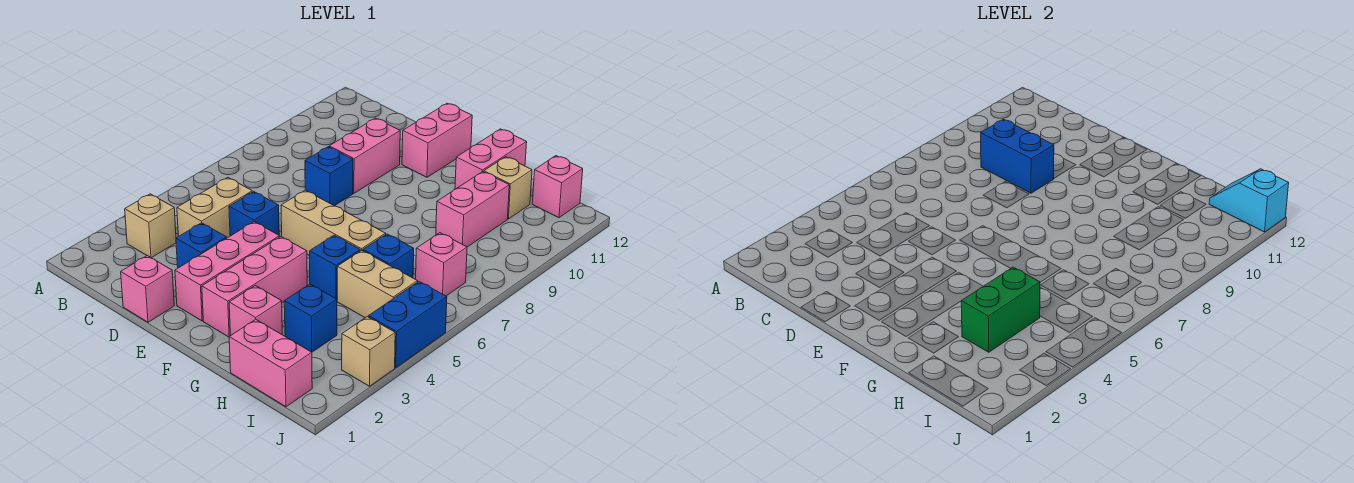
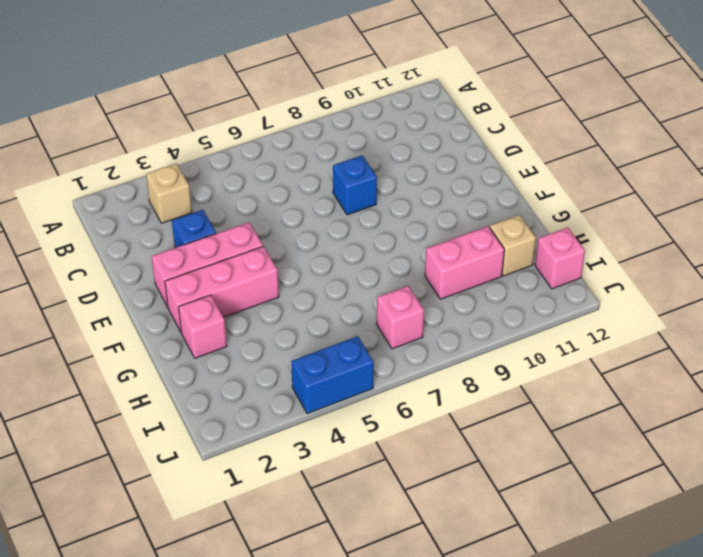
none -> tan 1x2 brick [177,178,252,238]
none -> pink 1x1 brick [121,256,174,322]
none -> blue 1x1 brick [229,192,279,236]

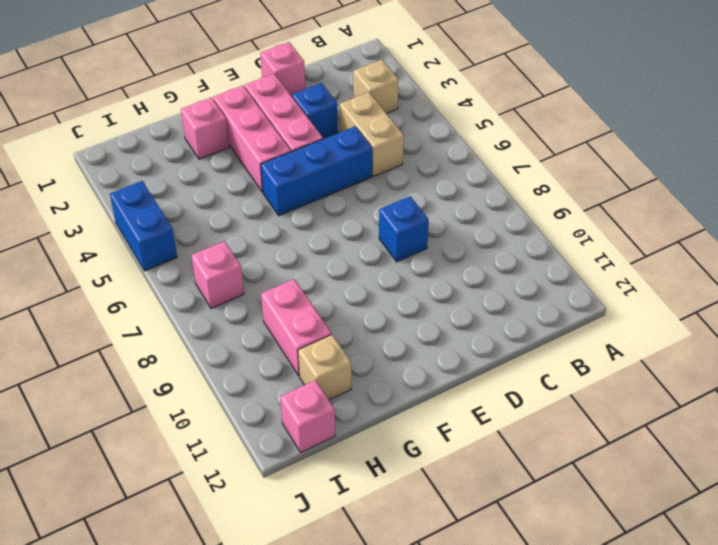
blue 1x3 brick [261,126,372,215] -> blue 1x1 brick [229,192,279,236]
none -> pink 1x2 brick [329,118,400,193]
none -> tan 1x3 brick [281,190,386,256]
none -> pink 1x2 brick [402,103,472,177]

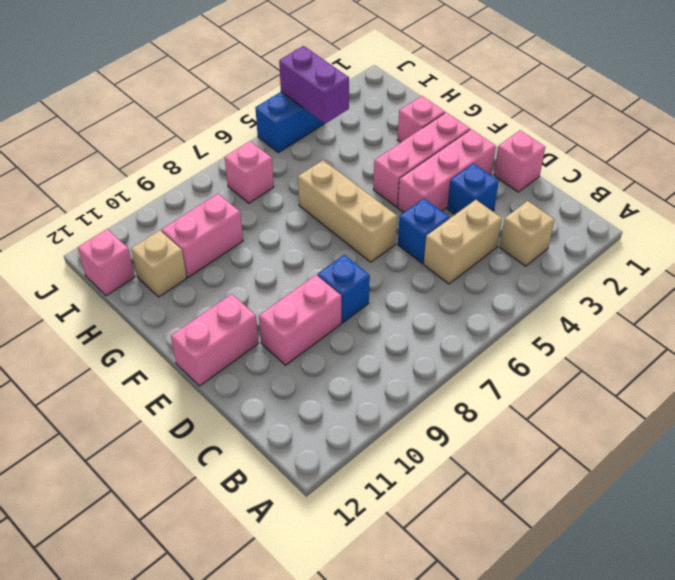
purple 1x2 brick [279,46,349,124] -> none
none -> blue 1x1 brick [310,235,360,299]
none -> pink 1x2 brick [455,129,527,189]
none -> pink 1x2 brick [229,319,312,407]

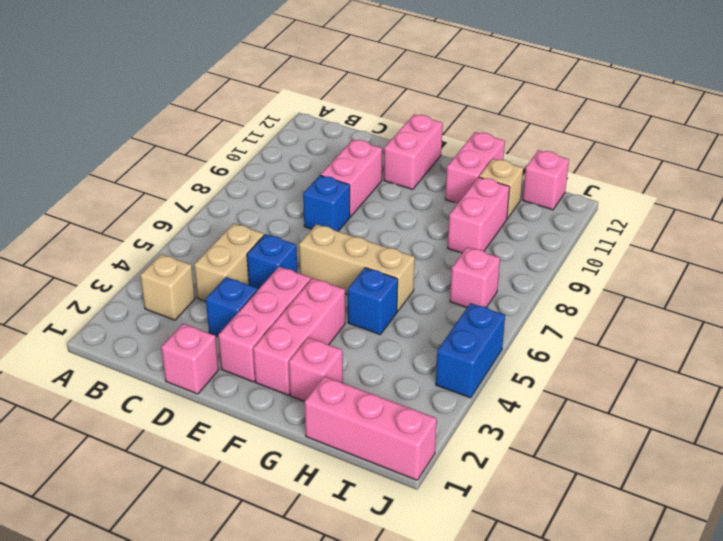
pink 1x3 brick [305,376,437,480] -> pink 1x2 brick [229,319,312,407]
none -> blue 1x1 brick [284,284,337,352]
none -> tan 1x2 brick [337,250,418,318]
none -> blue 1x1 brick [363,234,414,278]

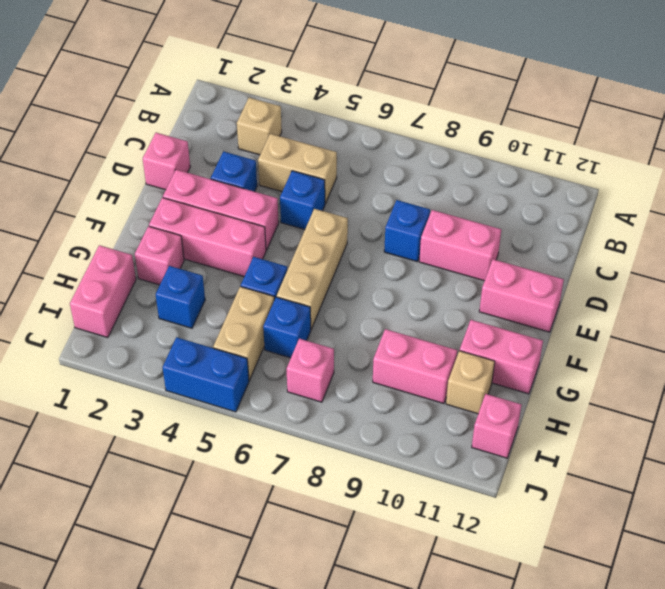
none -> tan 1x1 brick [342,317,395,386]
none -> blue 1x2 brick [981,119,1054,193]
none -> green 1x2 brick [961,267,1040,352]

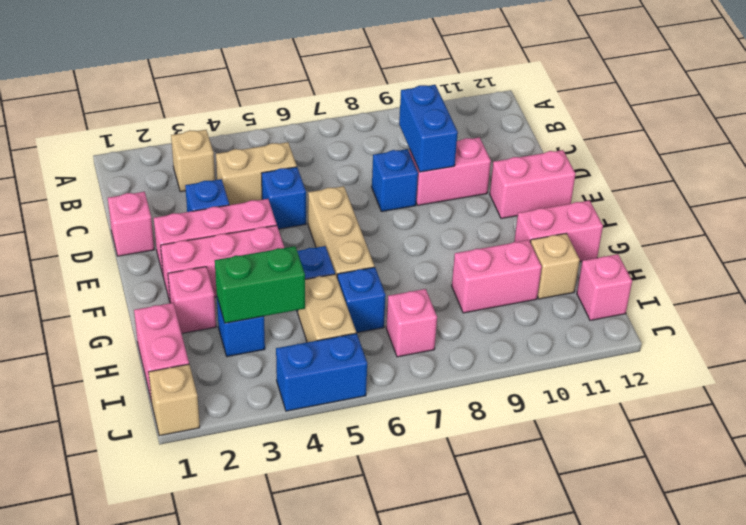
tan 1x1 brick [149,364,200,436] -> tan 1x1 brick moved to [342,317,395,386]
none -> cyan 1x2 slope [1209,169,1289,232]

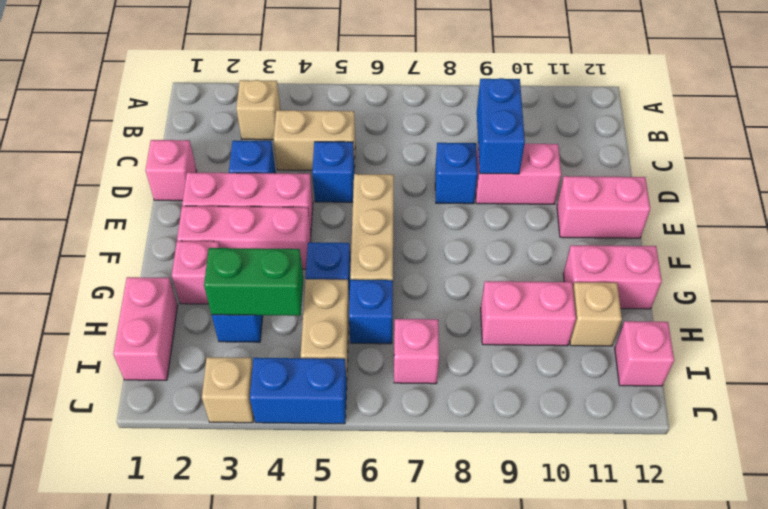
none -> cyan 1x2 slope [1209,169,1289,232]

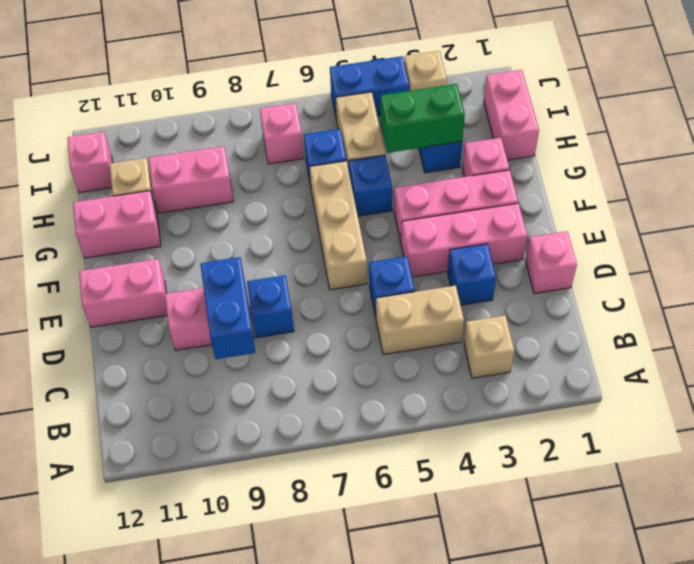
none -> cyan 1x2 slope [1209,169,1289,232]

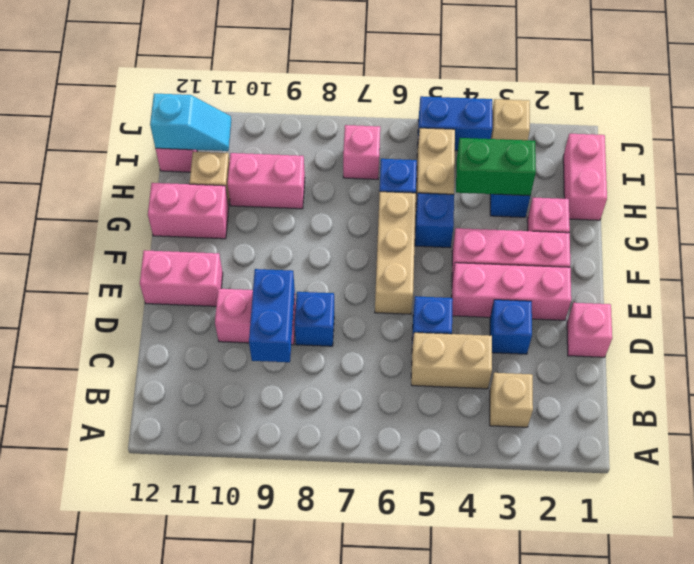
cyan 1x2 slope [150,94,231,151] -> cyan 1x2 slope turned to [1209,169,1289,232]

